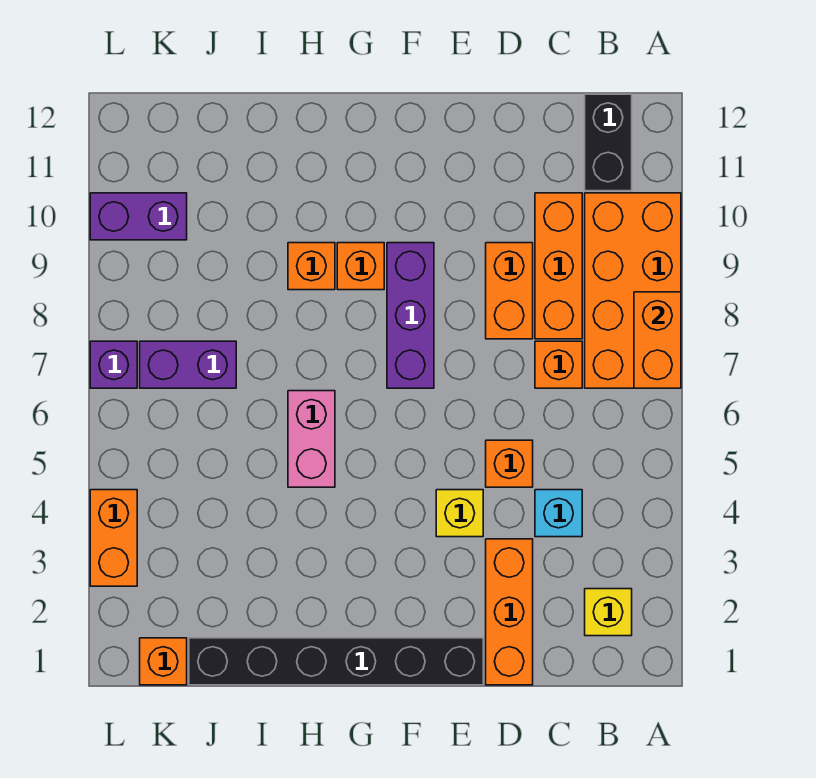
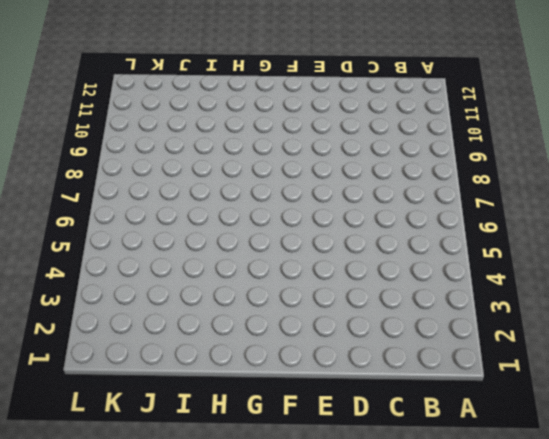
none -> orange 2x4 brick [585,193,681,388]
none -> yellow 1x1 brick [585,589,632,636]
none -> black 1x2 brick [585,94,632,191]

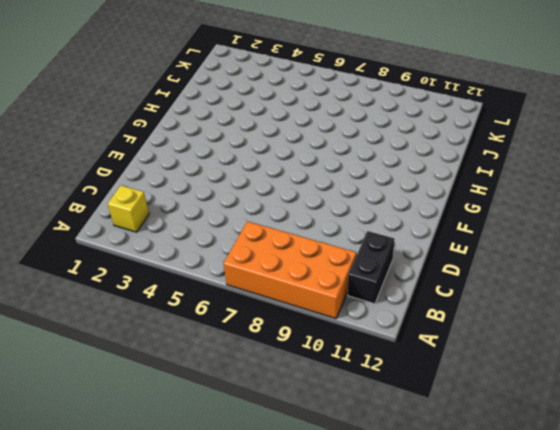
black 1x2 brick [348,231,395,304] -> black 1x2 brick turned to [585,94,632,191]
none -> cyan 1x1 brick [535,490,582,537]
none -> orange 1x1 brick [535,341,582,388]
none -> orange 1x3 brick [535,193,582,339]

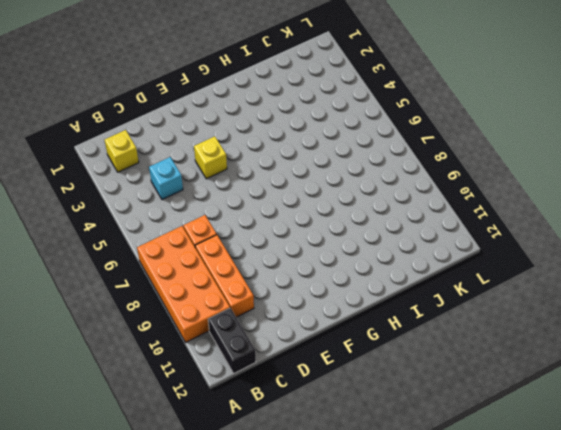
none -> orange 1x3 brick [486,539,533,685]
none -> orange 1x1 brick [486,440,533,487]
none -> orange 1x2 brick [486,243,533,339]

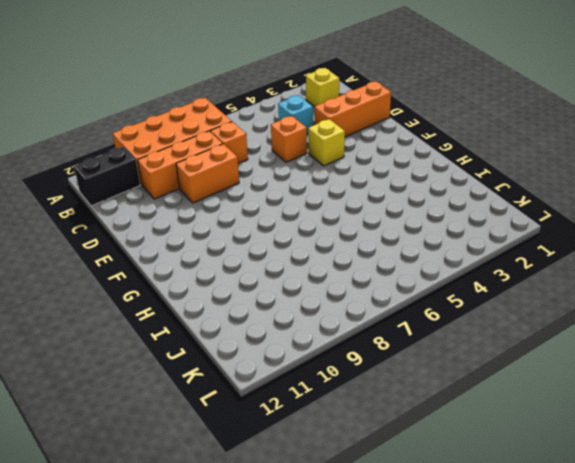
none -> black 1x6 brick [189,638,483,685]
none -> purple 1x3 brick [387,243,434,388]
none -> orange 1x1 brick [337,243,384,290]

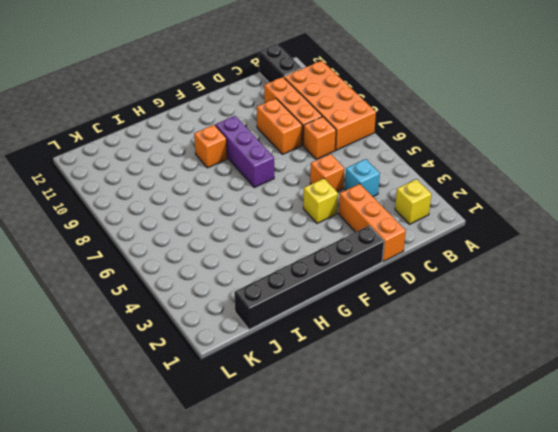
none -> pink 1x2 brick [288,391,335,487]
none -> orange 1x1 brick [288,243,335,290]
none -> purple 1x2 brick [140,341,236,388]

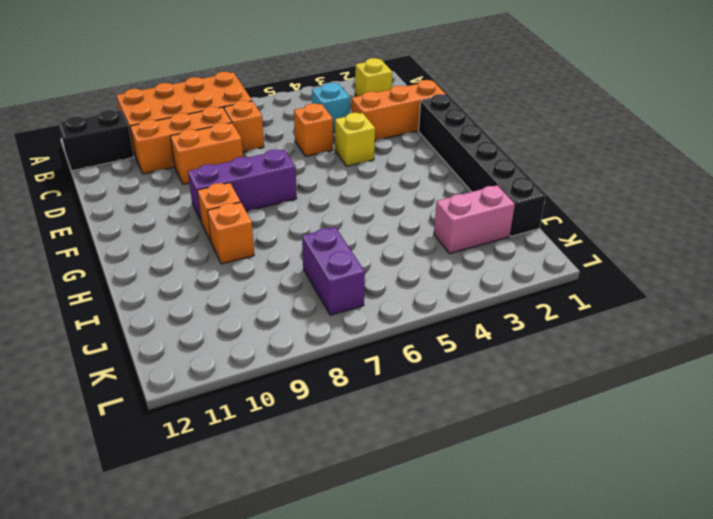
pink 1x2 brick [434,185,515,254] -> pink 1x2 brick moved to [288,391,335,487]
none -> orange 1x1 brick [140,638,187,685]
none -> purple 1x2 brick [90,193,187,240]
none -> orange 1x2 brick [90,490,137,586]

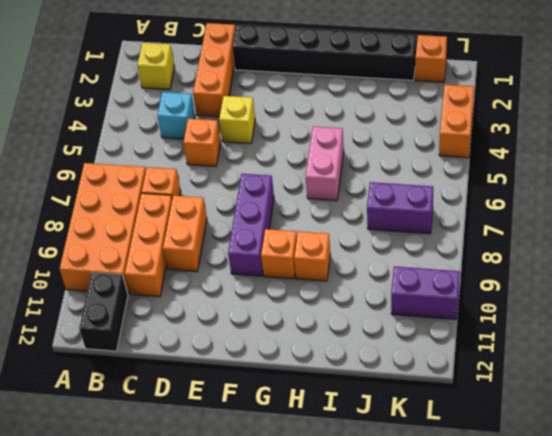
none -> purple 1x1 brick [90,341,137,388]
none -> orange 1x2 brick [634,292,681,388]

